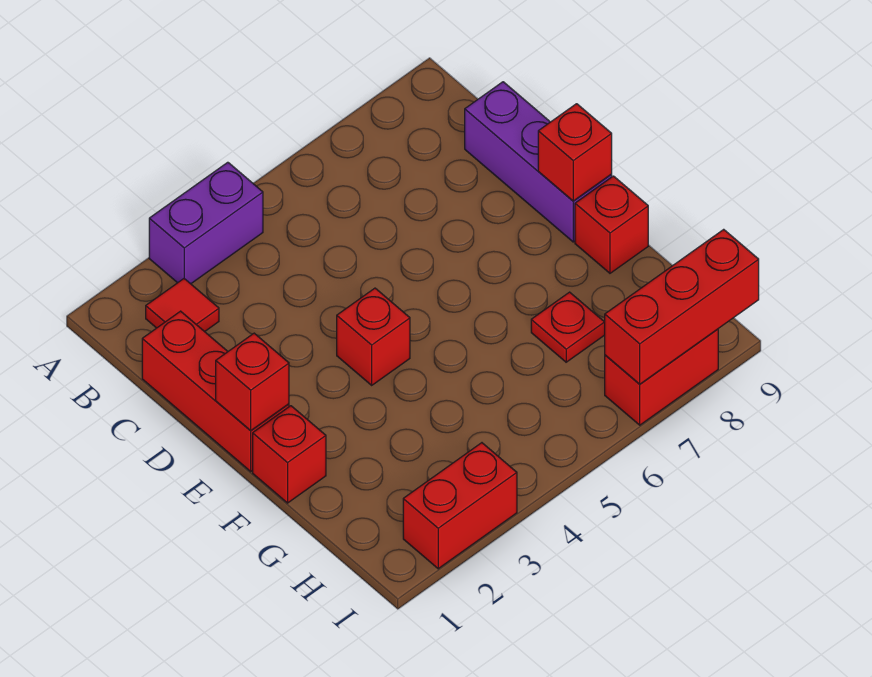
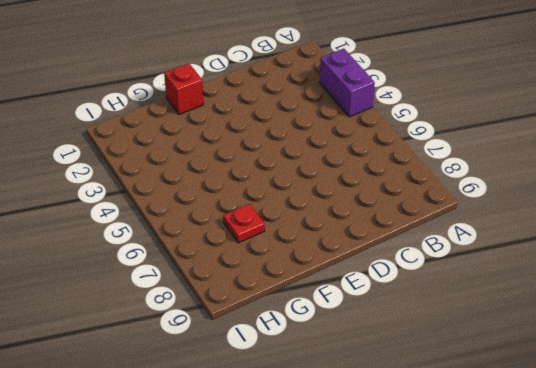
none -> red 1x1 tile [146,279,219,332]
none -> red 1x3 brick [142,311,289,471]
none -> purple 1x3 brick [465,82,612,242]

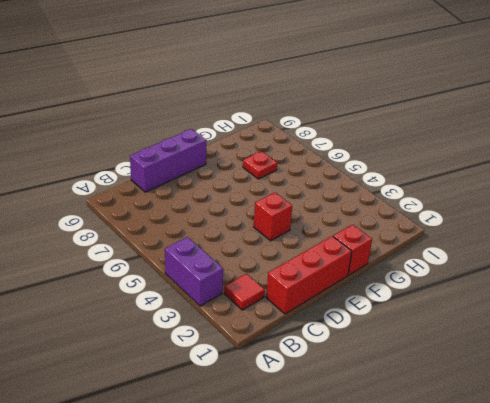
none -> red 1x1 brick [575,176,648,273]
none -> red 1x2 brick [403,443,517,569]
none -> red 1x2 brick [605,329,718,425]

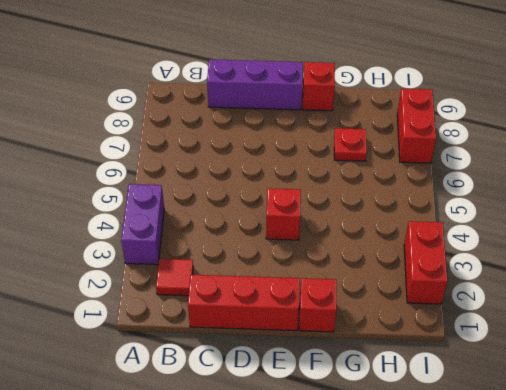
none -> red 1x1 brick [216,333,289,431]
none -> red 1x1 brick [538,104,612,201]
none -> red 1x3 brick [605,229,759,384]

